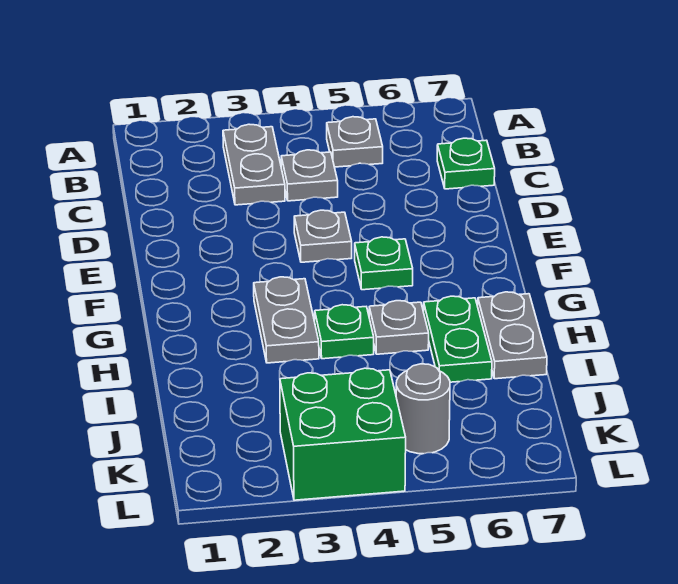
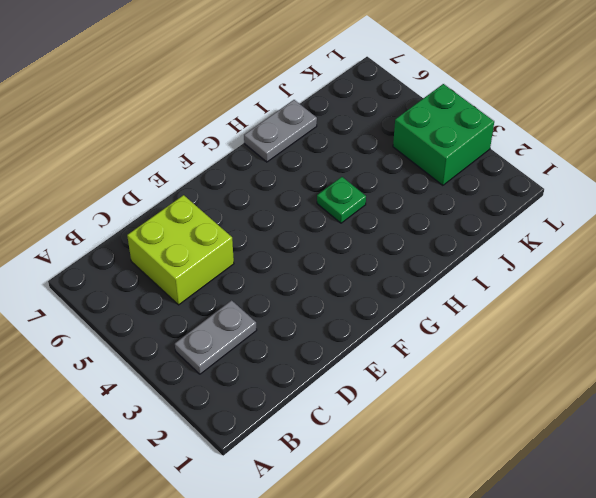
lime 2x2 brick [127,195,234,305] -> none
none -> grey 1x1 plate [327,117,383,167]
none -> grey 1x1 plate [281,150,338,201]
none -> green 1x1 plate [437,138,495,189]

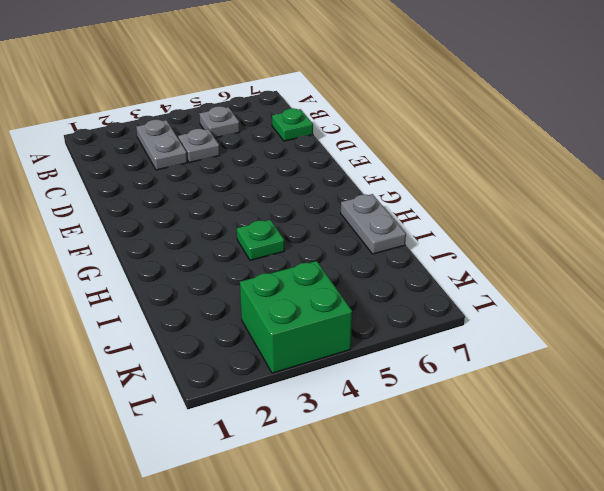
none -> grey 1x1 plate [294,210,352,262]
none -> green 1x1 plate [355,237,413,290]
none -> grey 1x2 plate [254,277,319,363]

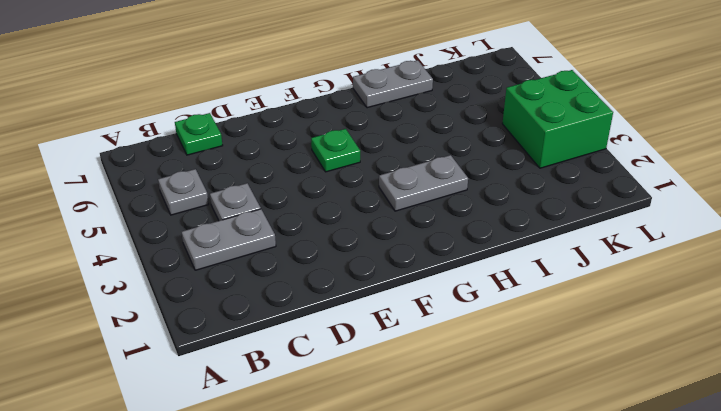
none -> grey 1x1 plate [294,210,352,262]
none -> green 1x1 plate [315,305,374,359]
none -> grey 1x1 plate [369,301,429,354]

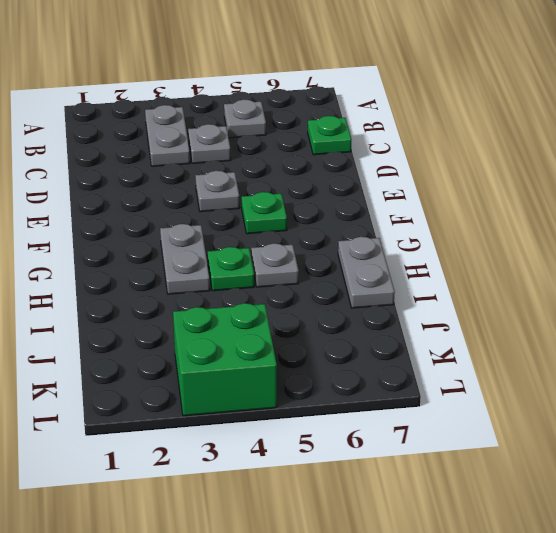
none -> green 1x2 plate [424,296,492,382]
none -> grey 1x1 round brick [396,364,450,454]

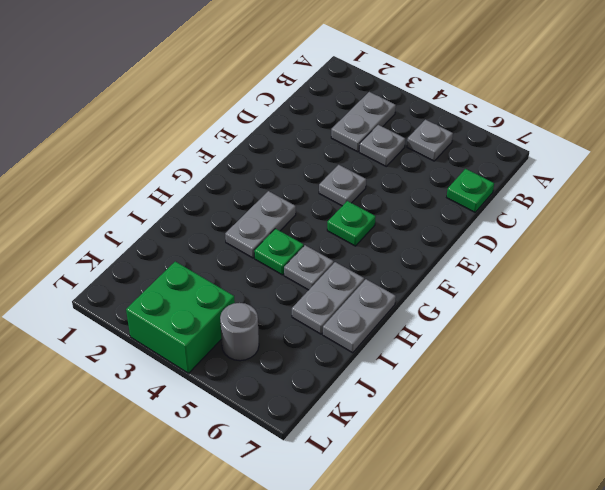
grey 1x2 plate [292,262,364,334] -> green 1x2 plate [424,296,492,382]

